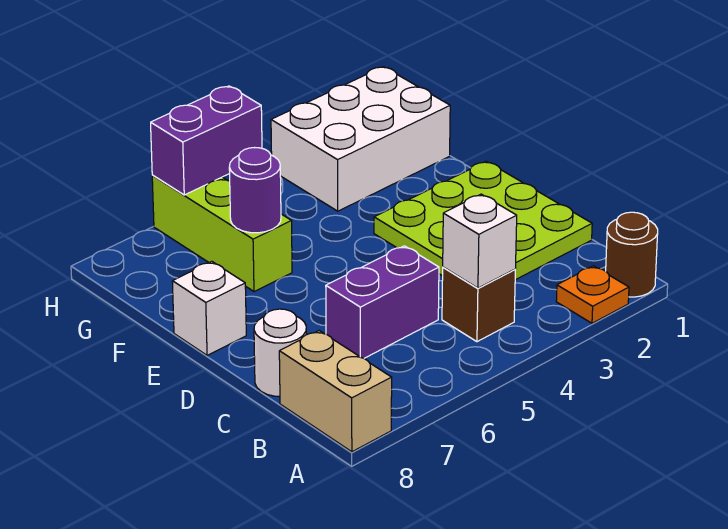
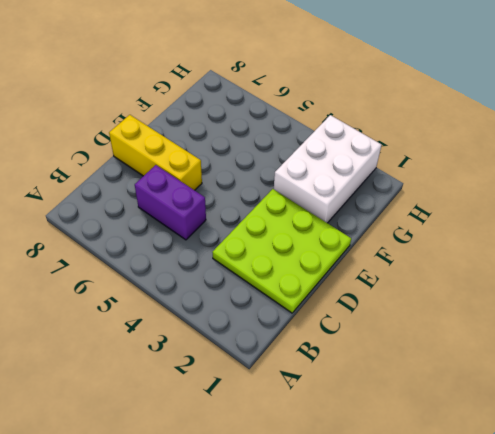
yellow 1x3 brick [109,115,202,190] -> none
white 2x3 brick [274,115,381,223] -> white 2x3 brick turned to [271,67,450,211]
none -> brown 1x1 round brick [606,212,658,297]
none -> orange 1x1 plate [556,266,629,323]
none -> tan 1x2 brick [279,331,392,452]

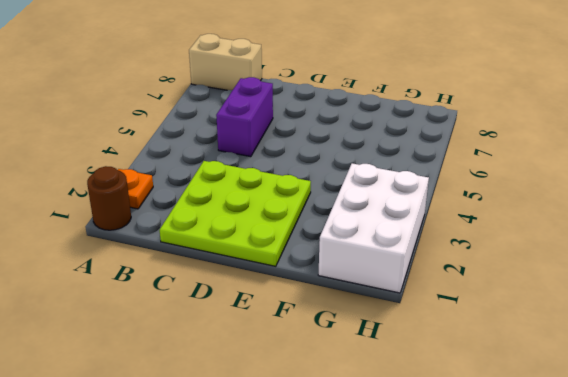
none -> brown 1x1 brick [442,267,515,342]
none -> white 1x1 round brick [254,309,306,397]
none -> white 1x1 brick [172,262,246,355]

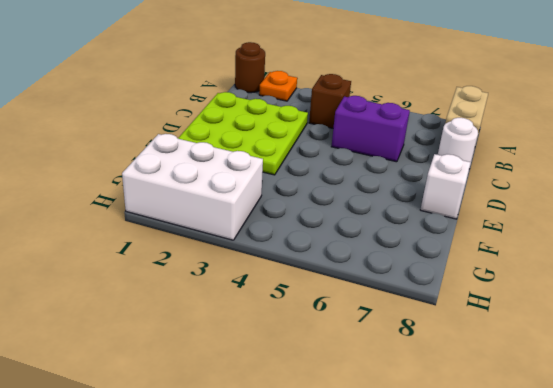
none -> lime 1x3 brick [152,176,292,292]
none -> white 1x1 brick [443,194,517,288]
none -> purple 1x1 round brick [229,148,281,233]

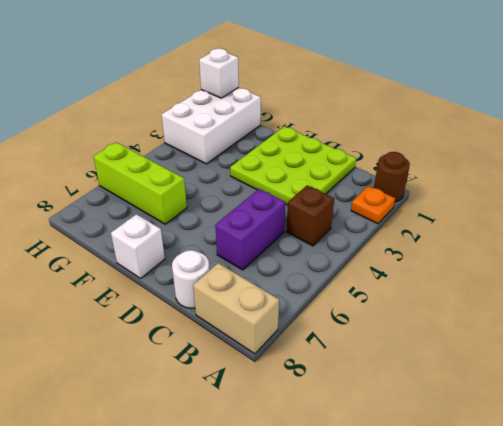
white 1x1 brick [199,48,239,98] -> white 1x1 brick moved to [443,194,517,288]
none -> purple 1x1 round brick [229,148,281,233]
none -> purple 1x2 brick [151,86,262,195]

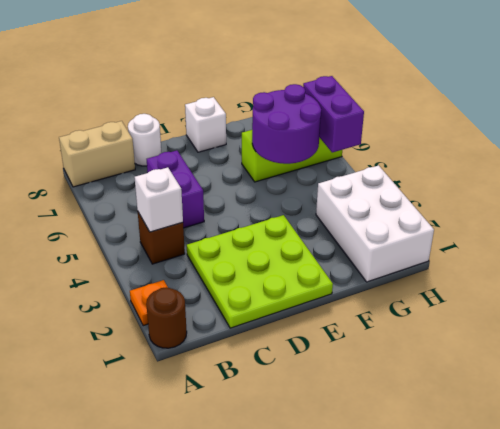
purple 2x2 round brick [252,84,321,164] -> purple 1x1 round brick [229,148,281,233]

